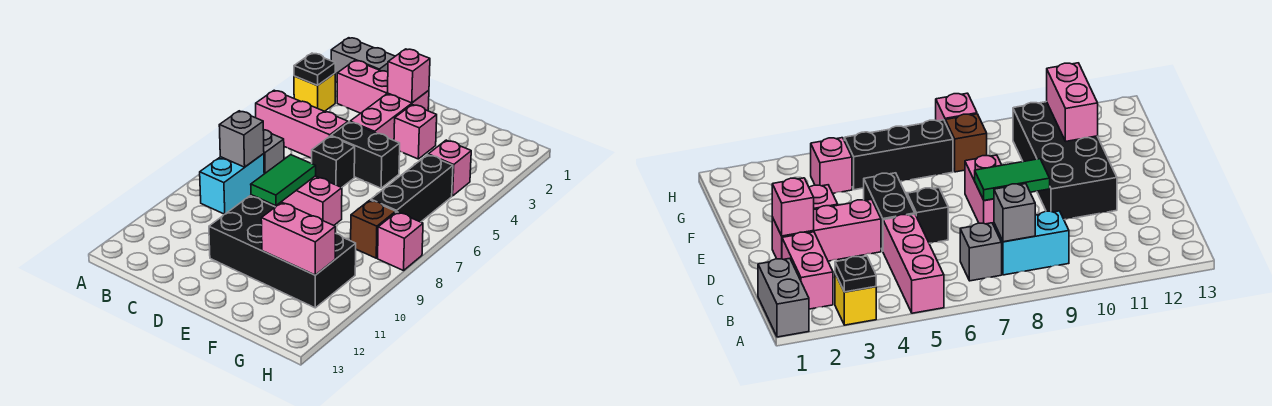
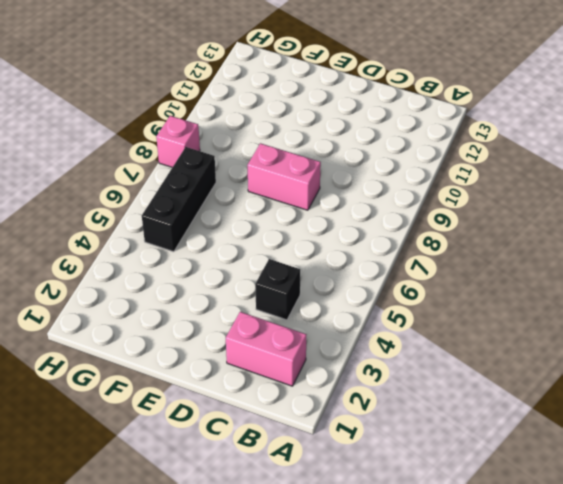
black 1x1 brick [255,259,300,320] -> black 1x1 brick moved to [312,136,355,188]
none -> grey 1x2 brick [331,38,395,82]
none -> yellow 1x1 brick [294,73,335,111]
none -> pink 1x3 brick [256,90,348,158]

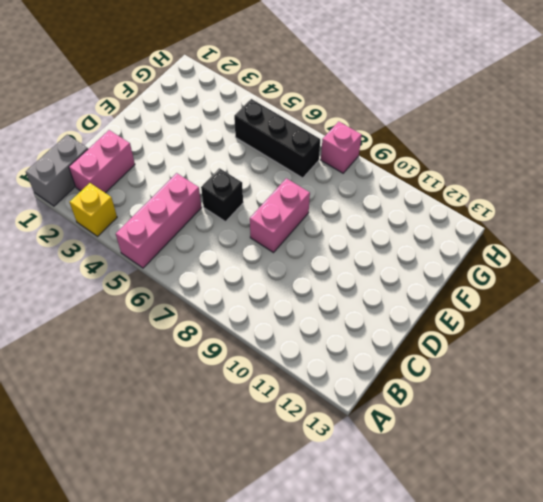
none -> grey 1x1 brick [263,130,284,174]
none -> cyan 1x2 brick [200,154,264,214]
none -> pink 1x3 brick [350,90,429,140]

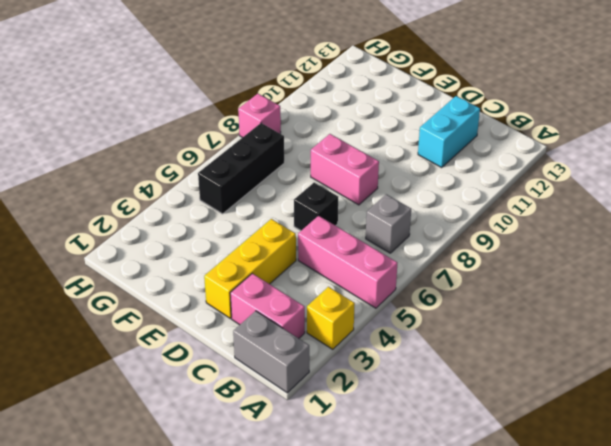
cyan 1x2 brick [418,96,480,168] -> cyan 1x2 brick moved to [200,154,264,214]
yellow 1x3 brick [204,219,296,319] -> pink 1x3 brick [350,90,429,140]
none -> black 1x2 brick [331,122,400,188]
none -> black 2x4 brick [209,196,356,308]
none -> pink 1x1 brick [394,105,437,159]

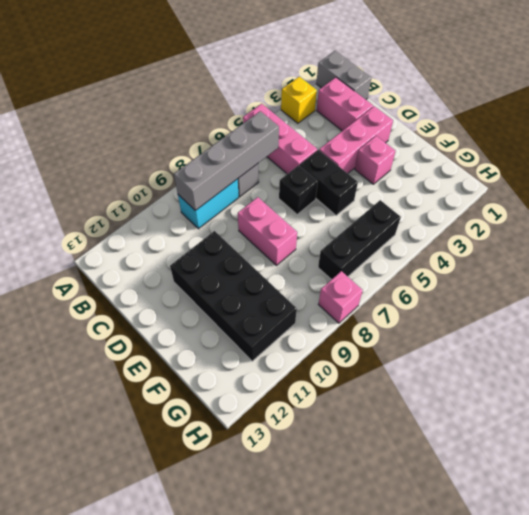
grey 1x4 brick [174,111,279,211] -> grey 1x1 brick [219,111,264,167]
none -> pink 1x1 brick [428,140,471,196]
none -> brown 1x1 brick [351,200,396,258]
none -> black 1x1 plate [294,53,335,85]

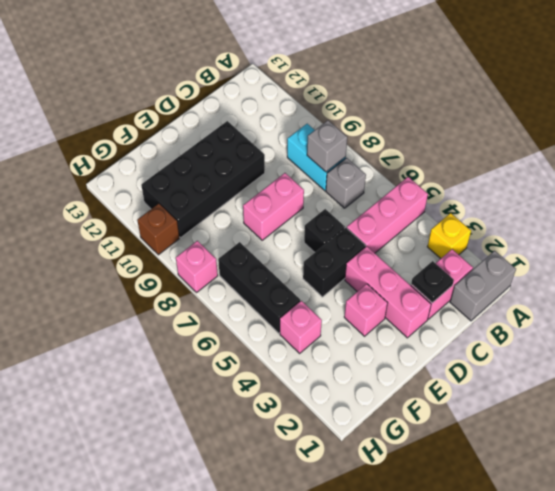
black 1x1 plate [411,261,454,303] -> black 1x1 plate moved to [294,53,335,85]
brown 1x1 brick [137,204,179,255] -> brown 1x1 brick moved to [351,200,396,258]
none -> pink 1x1 brick [388,49,430,103]
none -> green 1x2 tile [251,155,316,206]
none -> pink 1x2 brick [261,202,335,275]

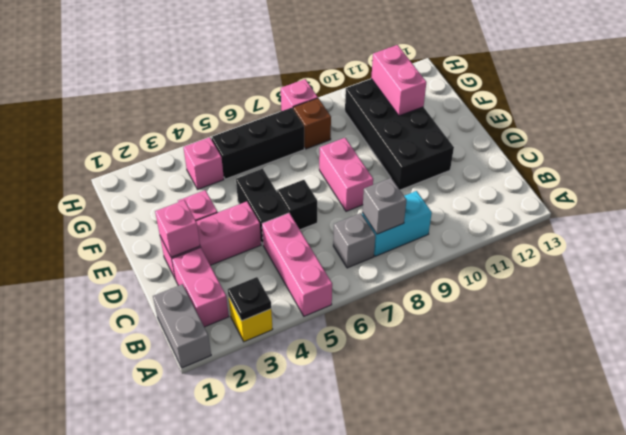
none -> green 1x2 tile [251,155,316,206]

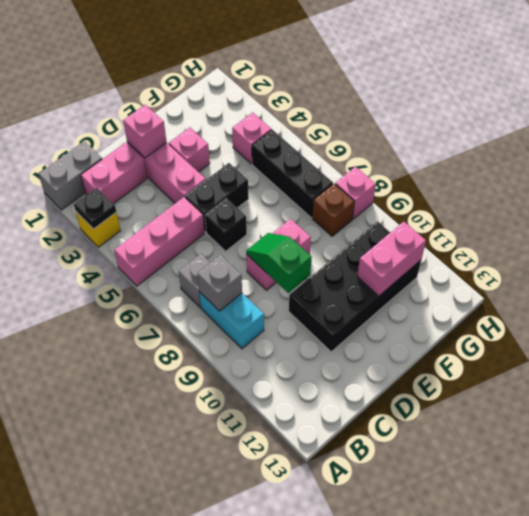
green 1x2 slope [246,233,312,293] -> green 1x2 tile [251,155,316,206]

